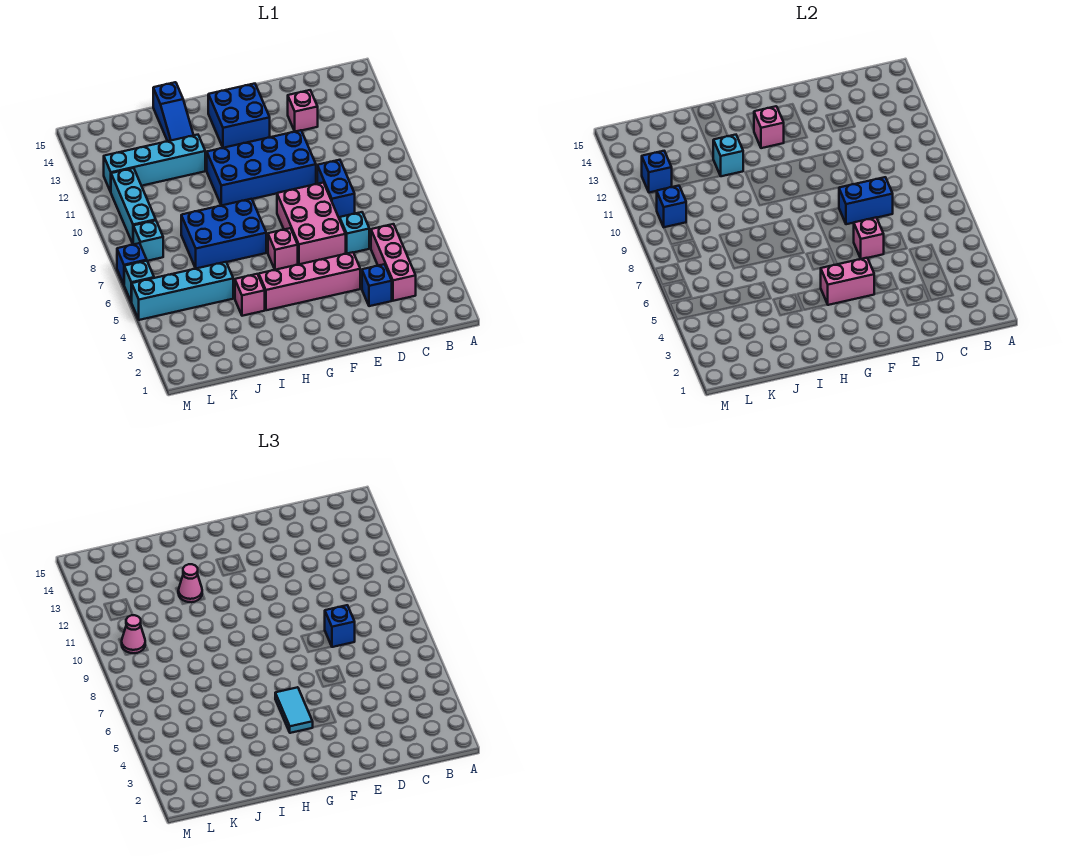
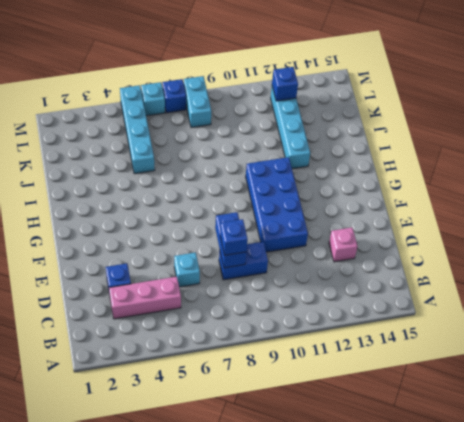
cyan 1x2 brick [184,76,211,127] -> cyan 1x1 brick [133,220,163,261]
none -> pink 1x4 brick [259,252,360,310]
none -> pink 2x3 brick [277,183,346,264]
none -> blue 2x2 brick [208,84,270,148]
none -> pink 1x1 brick [268,228,298,270]

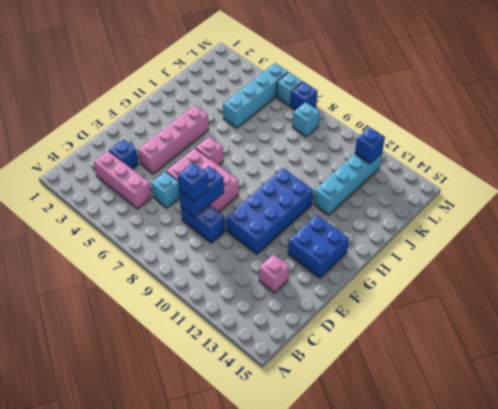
none -> blue 2x3 brick [181,199,266,269]
none -> pink 1x1 brick [235,274,265,316]
none -> blue 1x3 slope [153,82,193,141]
none -> cyan 1x3 brick [111,168,156,244]

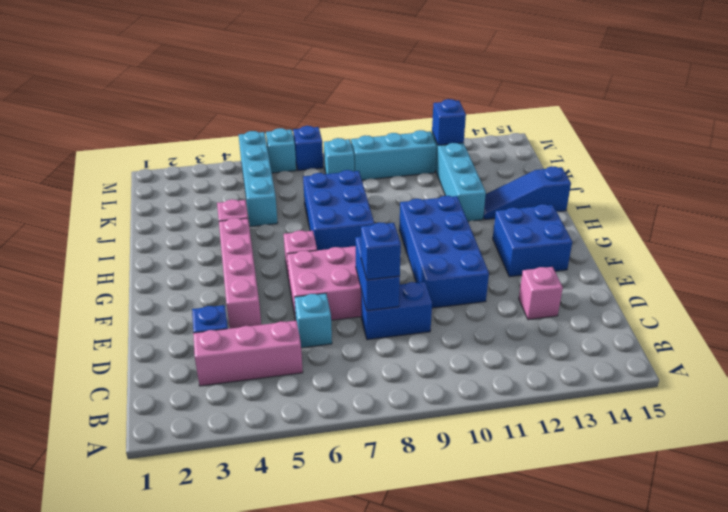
none -> pink 1x1 brick [854,217,884,259]
none -> pink 1x2 brick [821,258,874,305]
none -> pink 1x1 brick [754,106,784,148]
none -> cyan 1x1 brick [713,135,743,176]

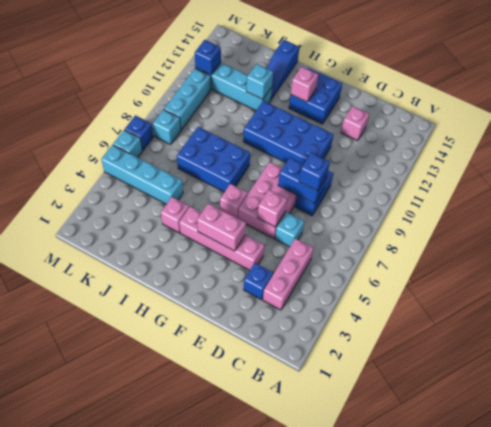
none -> blue 1x1 brick [656,186,686,227]
none -> cyan 1x2 tile [275,687,313,733]
none -> pink 1x1 cone [178,564,202,602]
none -> pink 1x1 cone [121,615,145,653]

